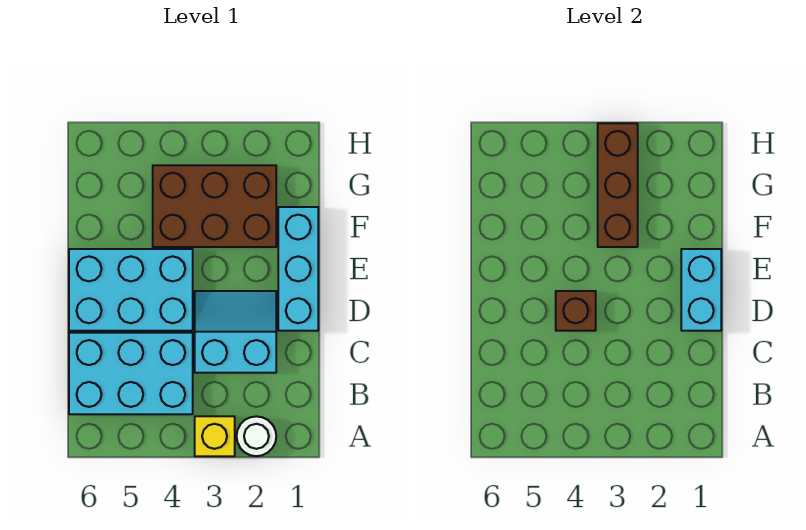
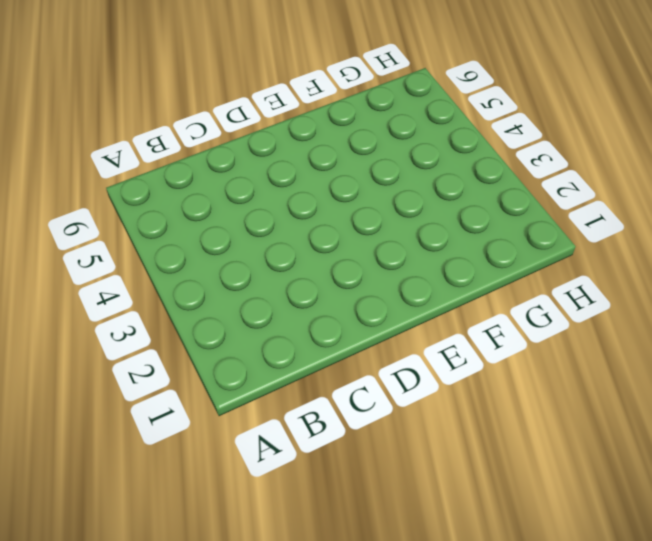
none -> white 1x1 round brick [237,416,276,456]
none -> yellow 1x1 brick [195,416,235,456]

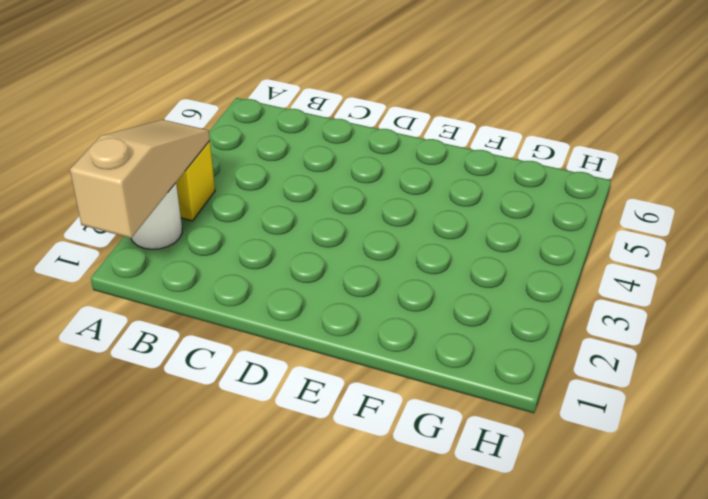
tan 1x3 slope [70,120,210,238] -> none
none -> cyan 2x3 brick [69,333,193,414]
none -> cyan 2x2 slope [195,291,276,373]

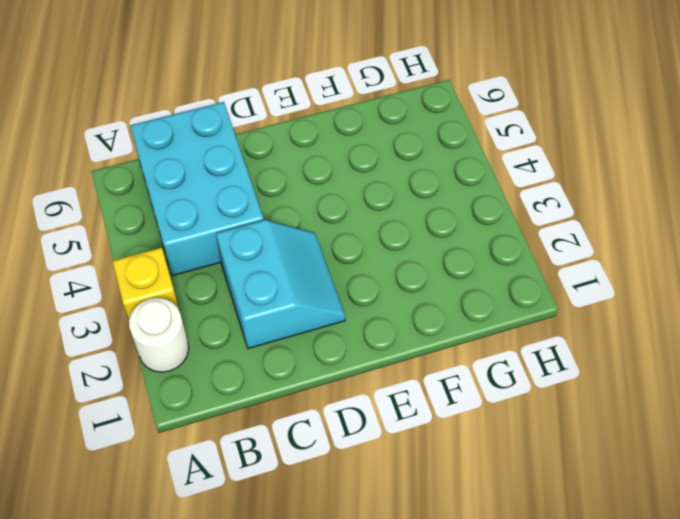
none -> cyan 1x3 brick [278,207,318,331]
none -> cyan 2x3 brick [69,249,193,331]

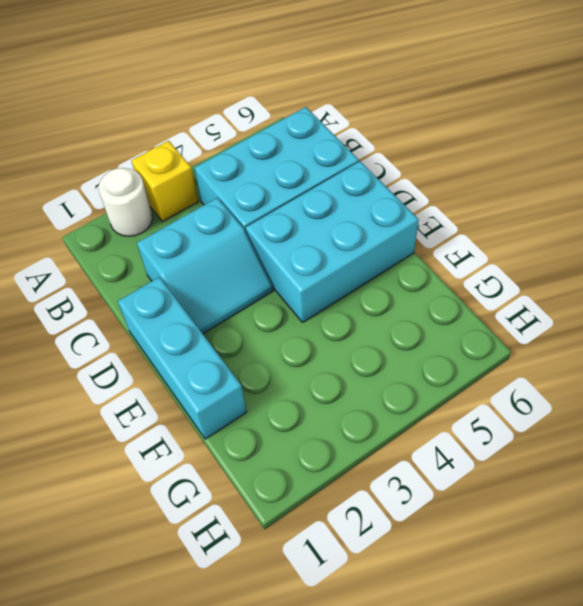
none -> brown 2x3 brick [153,165,276,247]
none -> cyan 1x2 brick [681,249,721,331]

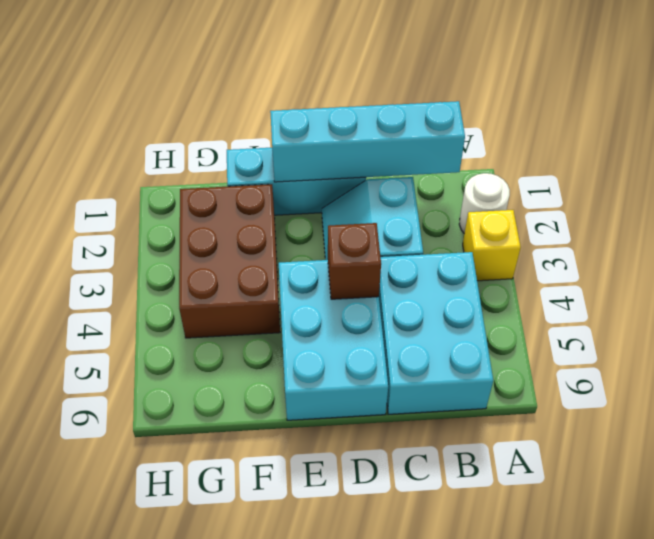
cyan 1x4 brick [270,101,465,182] -> cyan 1x2 brick [681,249,721,331]
none -> brown 1x3 brick [598,123,638,247]

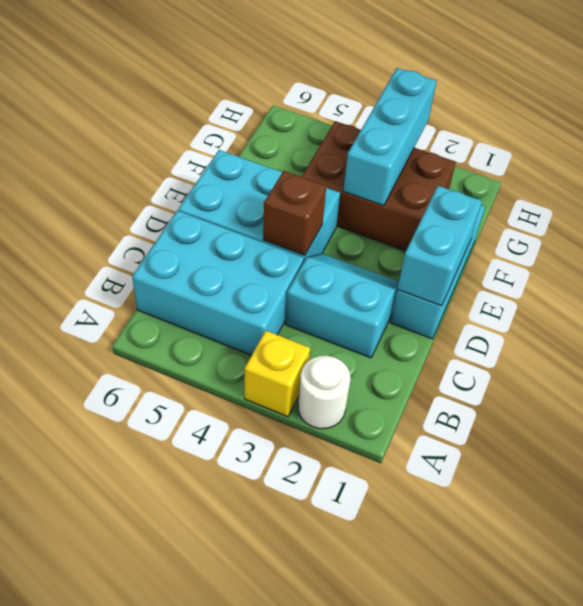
cyan 1x3 brick [343,68,436,206] -> brown 1x3 brick [598,123,638,247]

